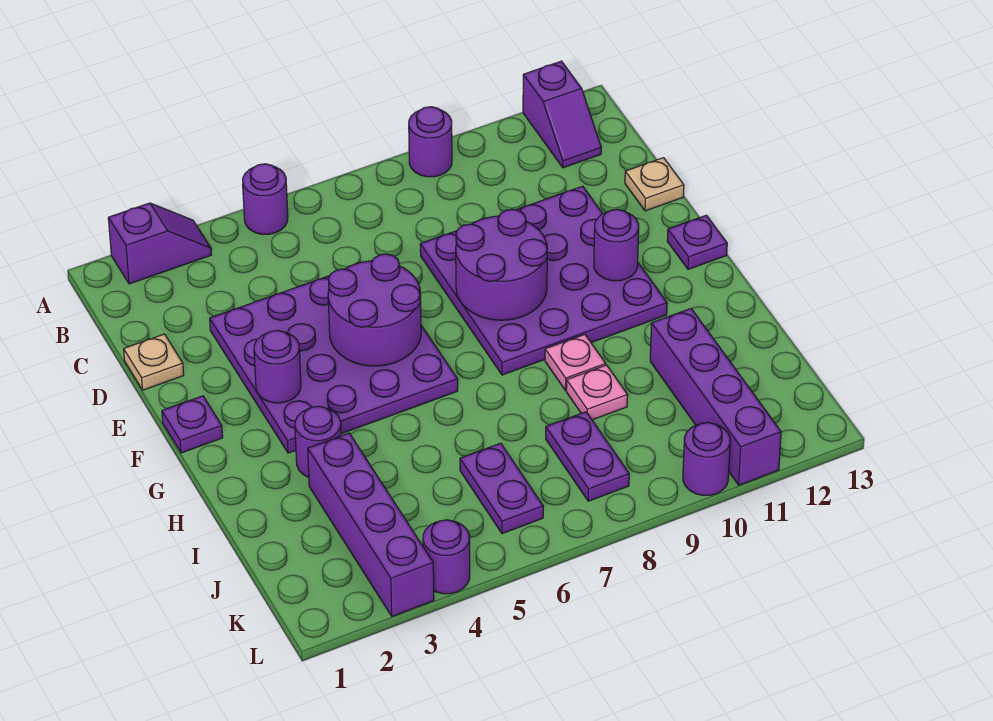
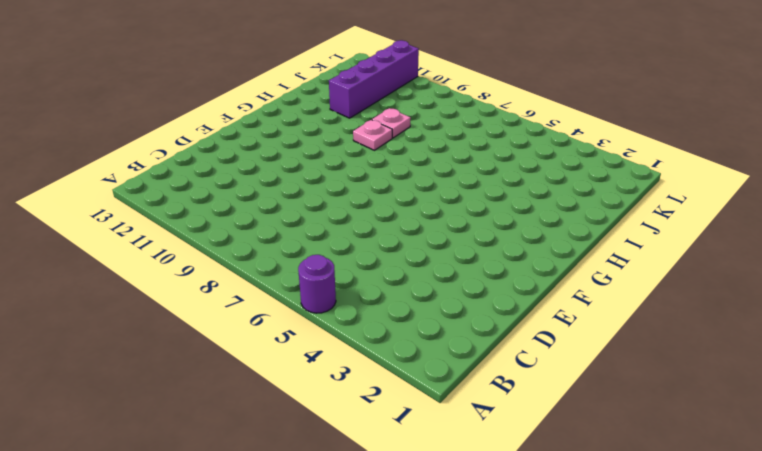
none -> purple 1x2 slope [108,203,212,284]
none -> purple 1x1 round brick [409,107,452,177]
none -> purple 1x2 slope [523,61,601,168]

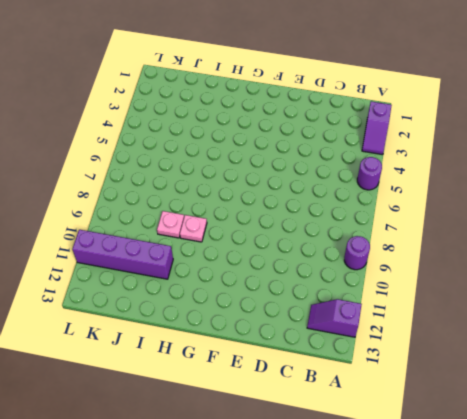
none -> tan 1x1 plate [124,334,184,390]
none -> purple 4x4 plate [210,276,458,453]
none -> purple 4x4 plate [420,186,667,375]

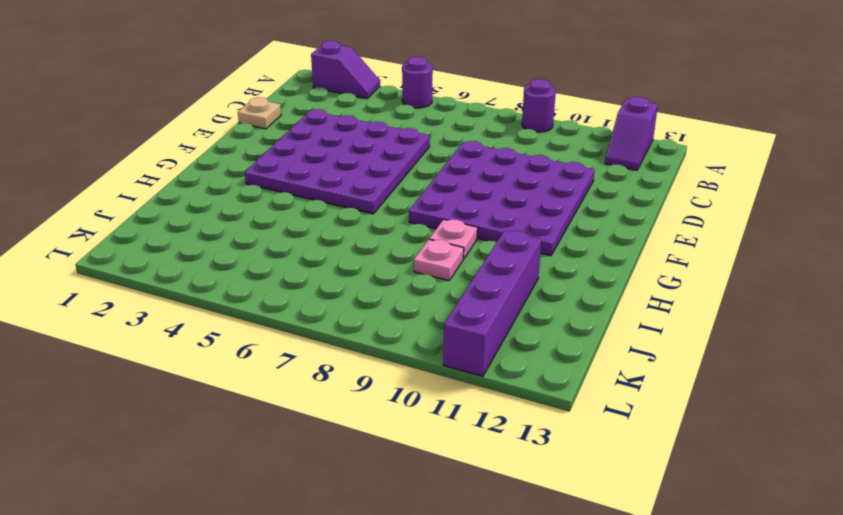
none -> tan 1x1 plate [625,158,684,211]
none -> purple 1x1 plate [162,396,223,453]
none -> purple 1x1 plate [667,215,727,269]

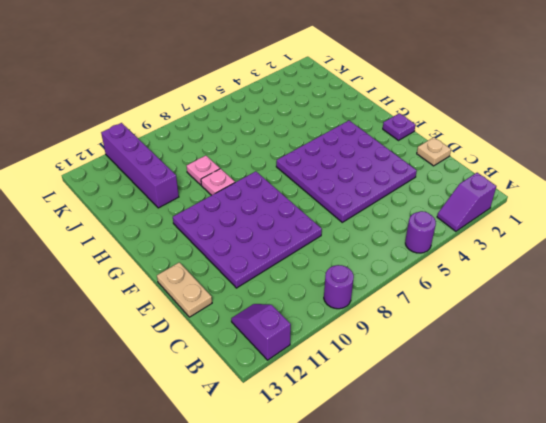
tan 1x2 plate [157,262,212,317] -> tan 1x1 plate [625,158,684,211]
none -> purple 1x1 plate [667,215,727,269]
none -> purple 1x1 round brick [295,406,341,477]
none -> purple 1x4 brick [308,433,434,616]

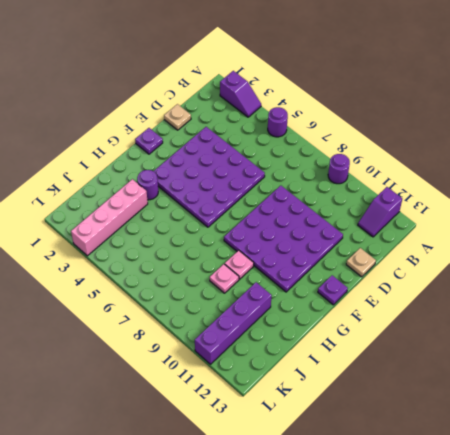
pink 1x4 brick [71,179,148,256] -> purple 1x4 brick [308,433,434,616]
none -> purple 1x2 plate [460,443,543,534]
none -> purple 1x2 plate [546,412,629,501]
none -> purple 1x1 round brick [423,520,470,594]

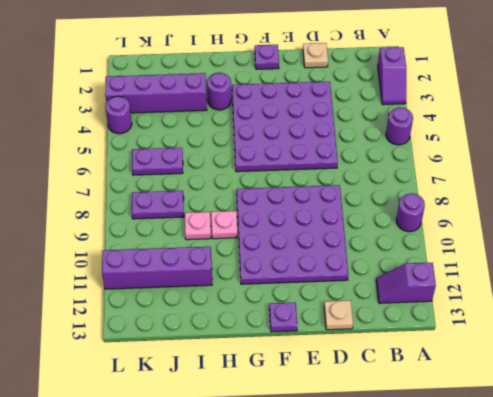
none -> purple 1x1 round brick [683,423,730,495]
none -> purple 2x2 round brick [328,254,421,366]
none -> purple 2x2 round brick [456,209,547,320]

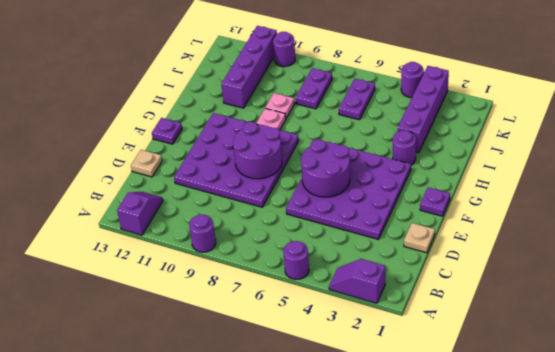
none -> purple 1x1 round brick [254,330,301,403]
none -> purple 1x1 round brick [594,209,639,281]

